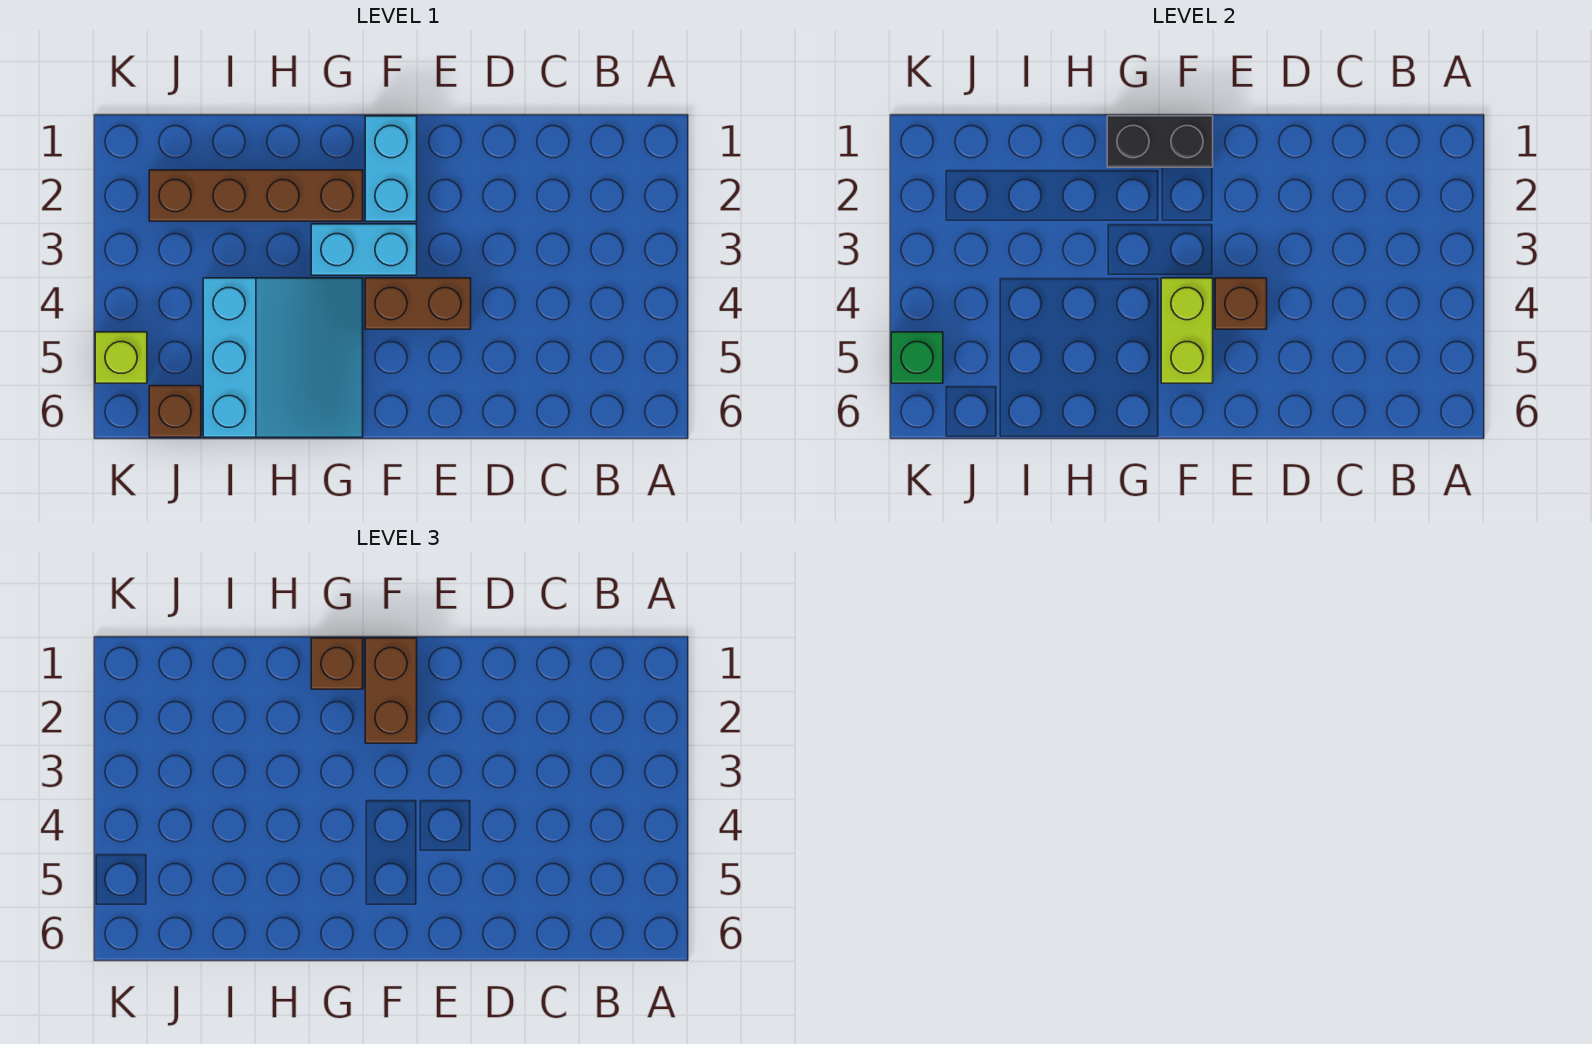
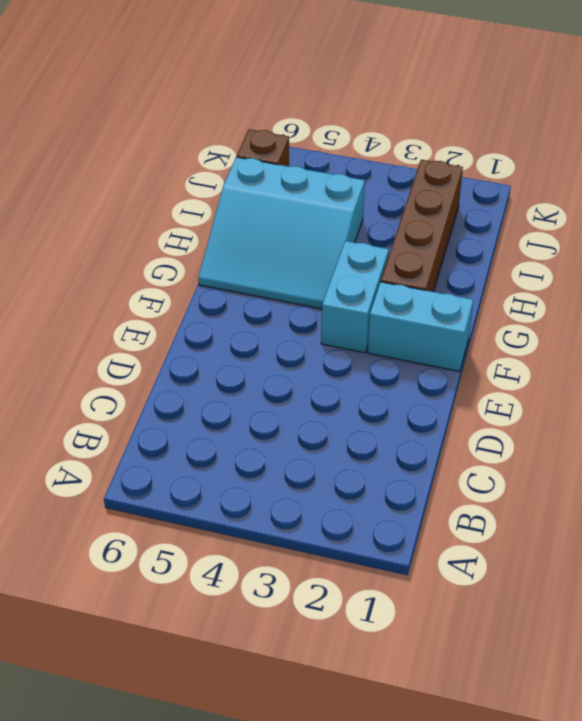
none -> brown 1x2 brick [365,278,471,329]
none -> lime 1x1 brick [95,332,147,383]
none -> brown 1x1 brick [1215,278,1267,329]

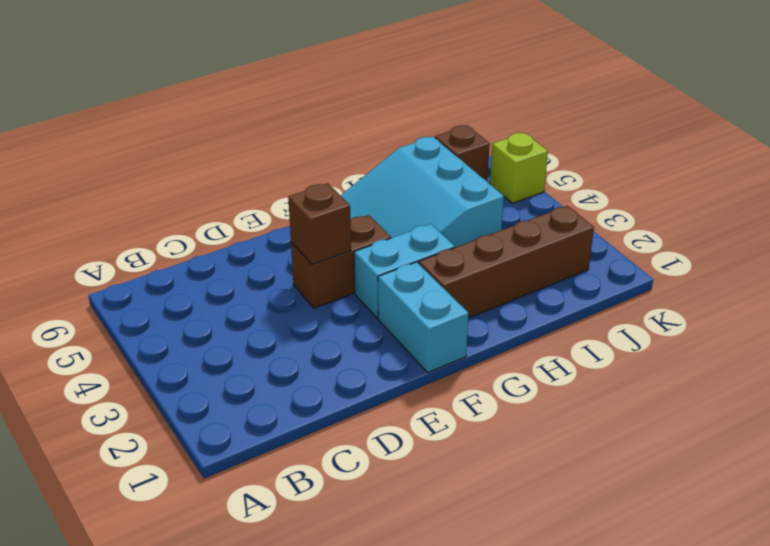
none -> black 1x2 brick [1107,116,1213,167]
none -> lime 1x2 brick [1161,278,1213,383]
none -> green 1x1 brick [891,332,943,383]

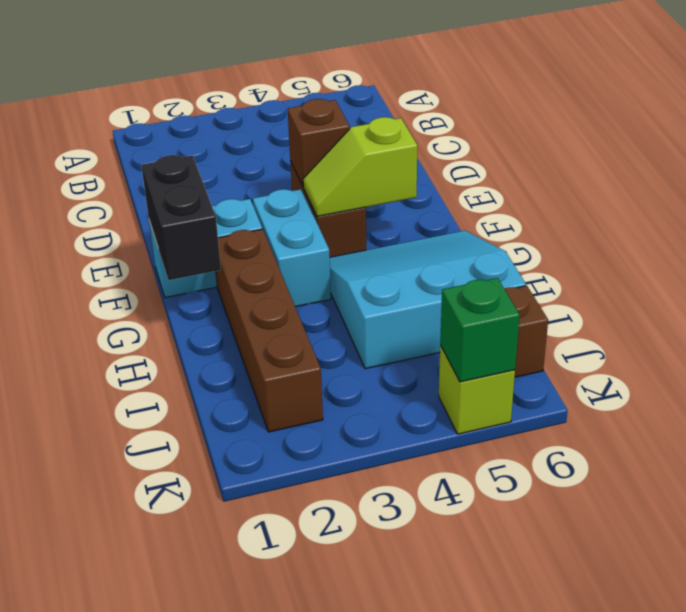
lime 1x2 slope [303,117,417,217] -> lime 1x2 brick [1161,278,1213,383]
none -> brown 1x2 brick [365,638,417,743]
none -> brown 1x1 brick [311,638,363,689]

